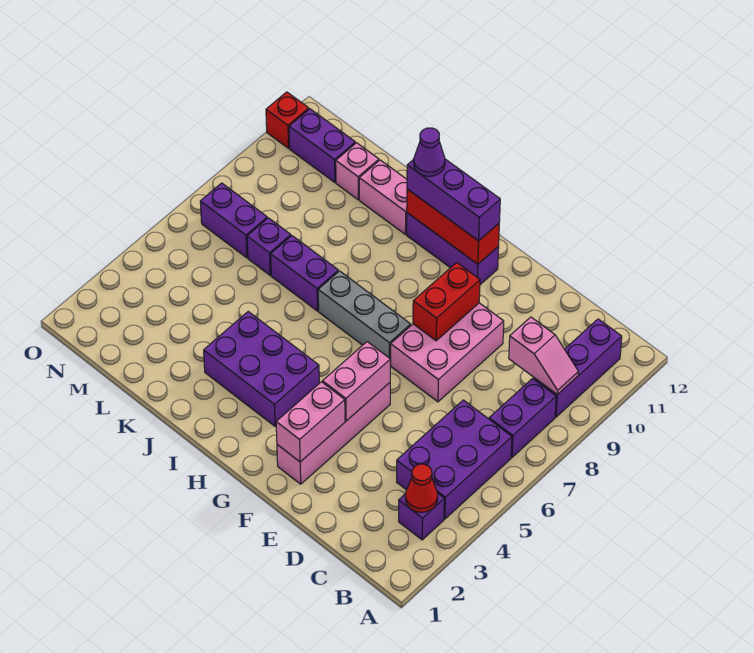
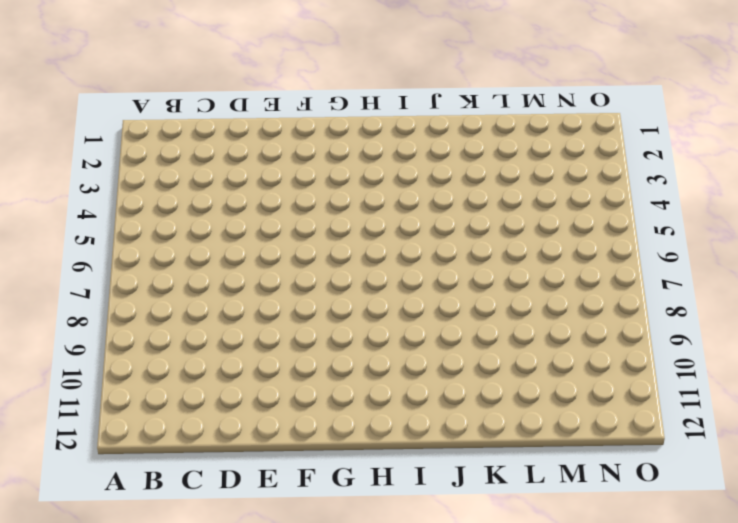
none -> purple 1x1 brick [399,493,444,540]
none -> purple 2x3 brick [397,400,512,519]
none -> purple 1x2 brick [489,379,556,457]

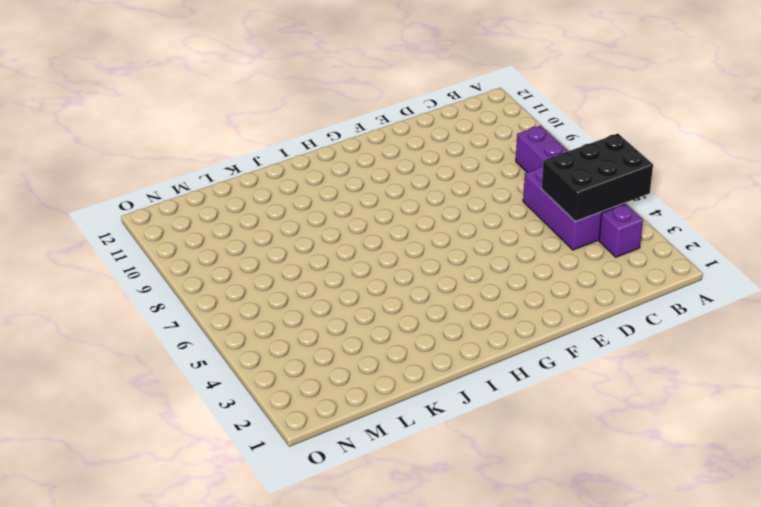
black 2x3 brick [542,134,653,221] -> none
none -> purple 1x3 brick [534,319,622,417]
none -> pink 2x3 brick [390,303,504,402]
none -> pink 1x4 brick [277,383,390,484]

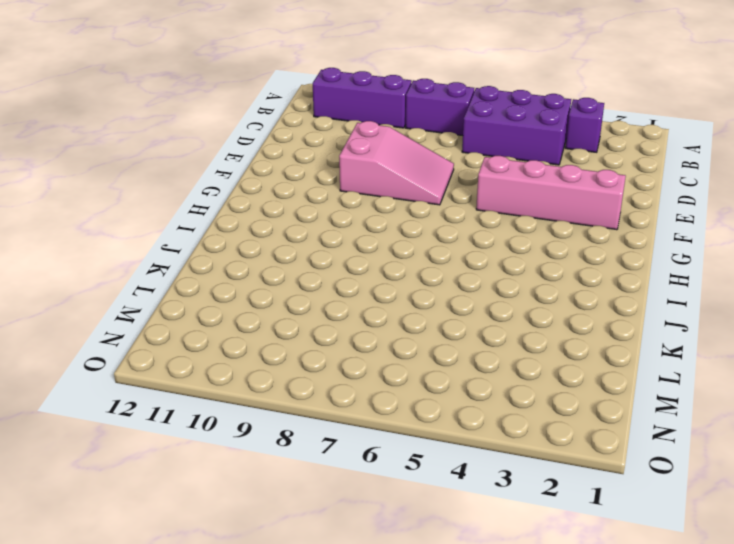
pink 2x3 slope [339,121,454,205] -> pink 2x3 brick [390,303,504,402]
none -> grey 1x3 brick [318,271,411,364]
none -> purple 1x3 brick [407,213,499,285]
none -> purple 2x3 brick [204,312,319,426]

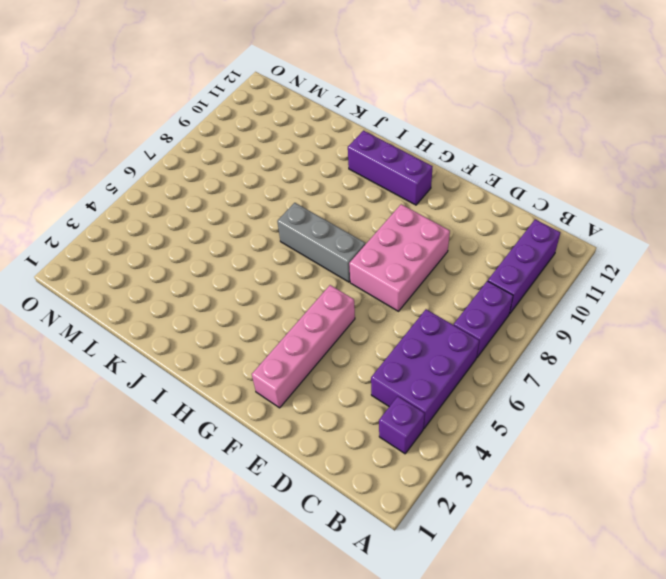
none -> purple 2x3 brick [204,312,319,426]
none -> purple 1x2 brick [271,236,338,311]
none -> pink 1x2 brick [359,160,407,234]

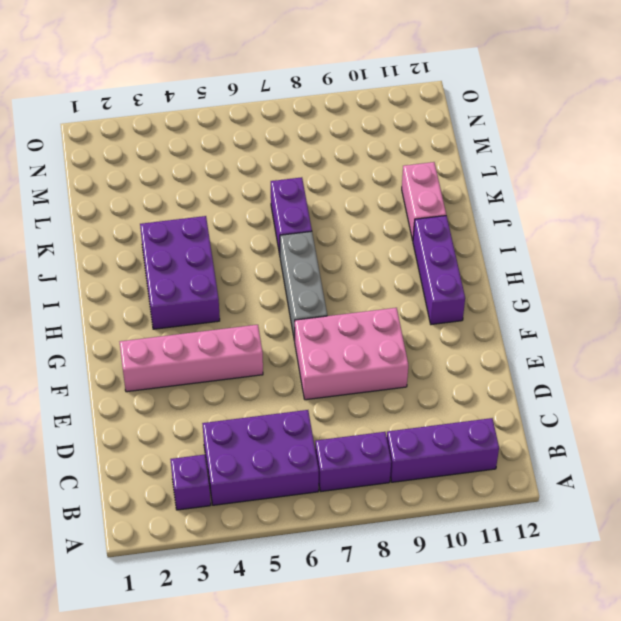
none -> purple 1x1 brick [247,218,291,275]
none -> pink 1x1 brick [336,143,379,200]
none -> purple 1x2 brick [200,183,267,258]

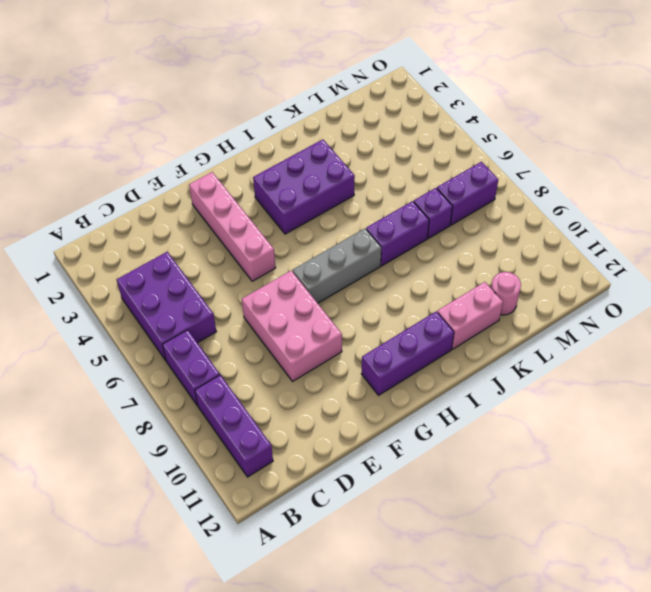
pink 1x1 round brick [491,272,521,315] -> pink 1x1 brick [336,143,379,200]
none -> purple 1x1 brick [399,493,444,540]
none -> purple 1x2 brick [289,109,355,182]
none -> red 1x1 brick [266,92,309,148]

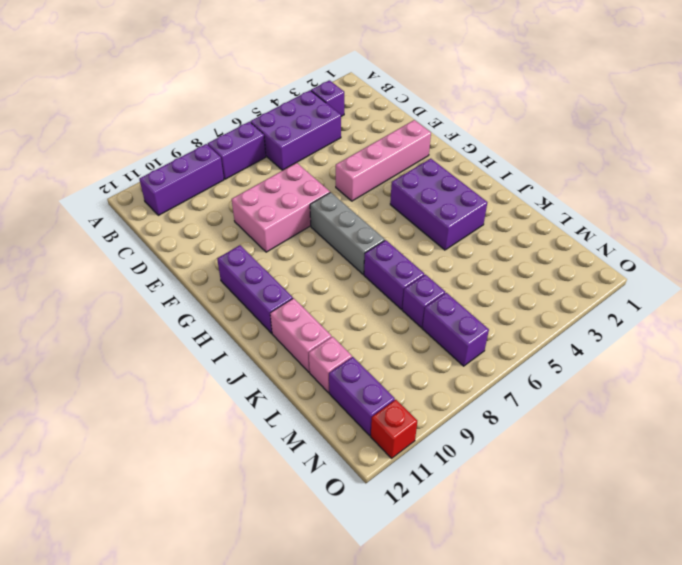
none -> red 1x1 cone [405,464,438,512]
none -> pink 1x2 slope [509,317,578,395]
none -> pink 1x2 brick [276,382,345,462]

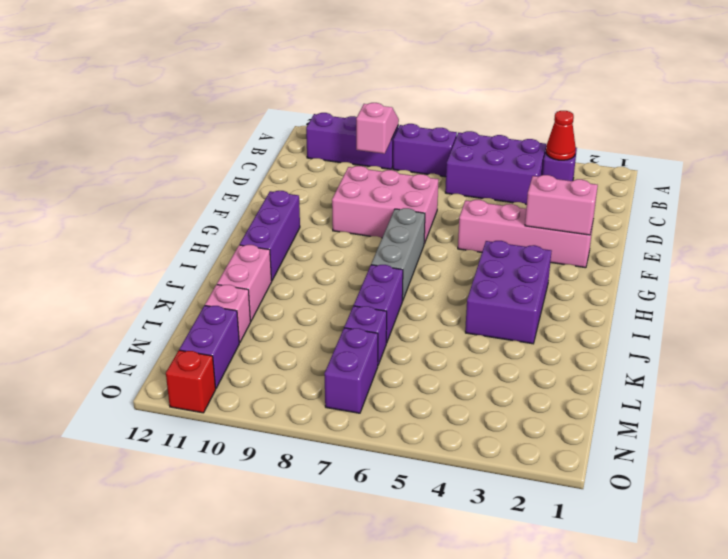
none -> pink 1x2 brick [322,342,390,421]
none -> red 1x2 brick [413,263,480,341]
none -> red 1x3 brick [407,189,499,264]

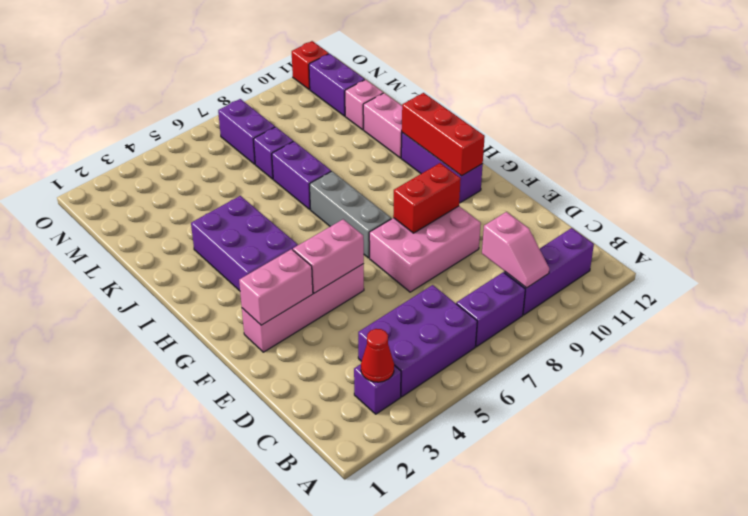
none -> purple 1x3 brick [407,159,500,241]
none -> purple 1x1 cone [414,128,445,176]

